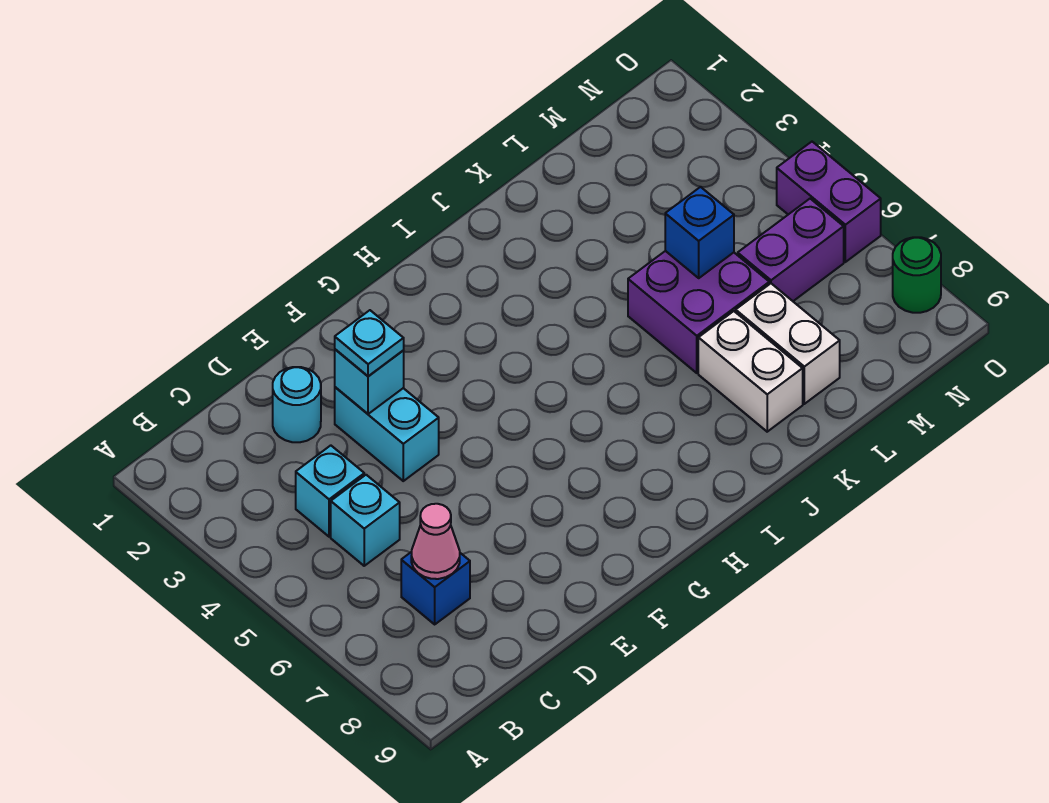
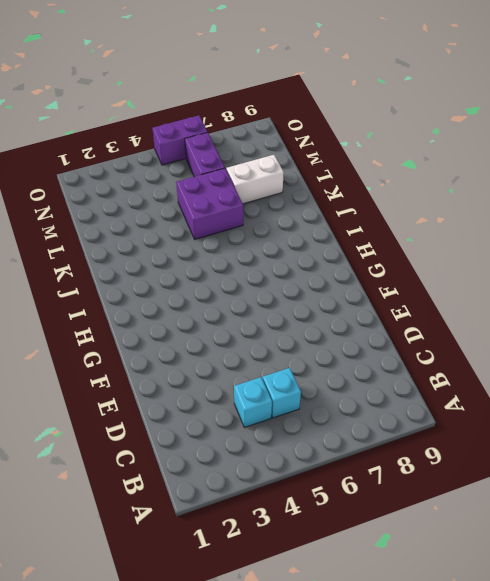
none -> blue 1x1 brick [401,552,470,624]
none -> cyan 1x1 round brick [273,367,321,442]
none -> cyan 1x2 brick [335,387,439,481]

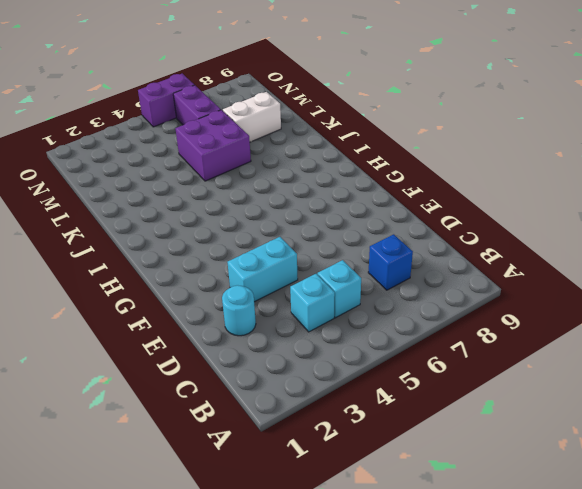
none -> white 1x2 brick [698,311,803,432]
none -> green 1x1 round brick [893,237,941,313]
none -> pink 1x1 cone [411,504,460,579]

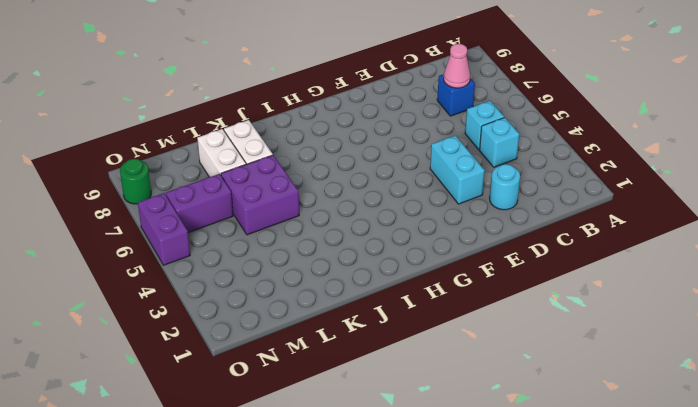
none -> cyan 1x1 brick [335,349,404,414]
none -> blue 1x1 brick [665,187,734,278]
none -> cyan 1x1 plate [335,310,404,376]

